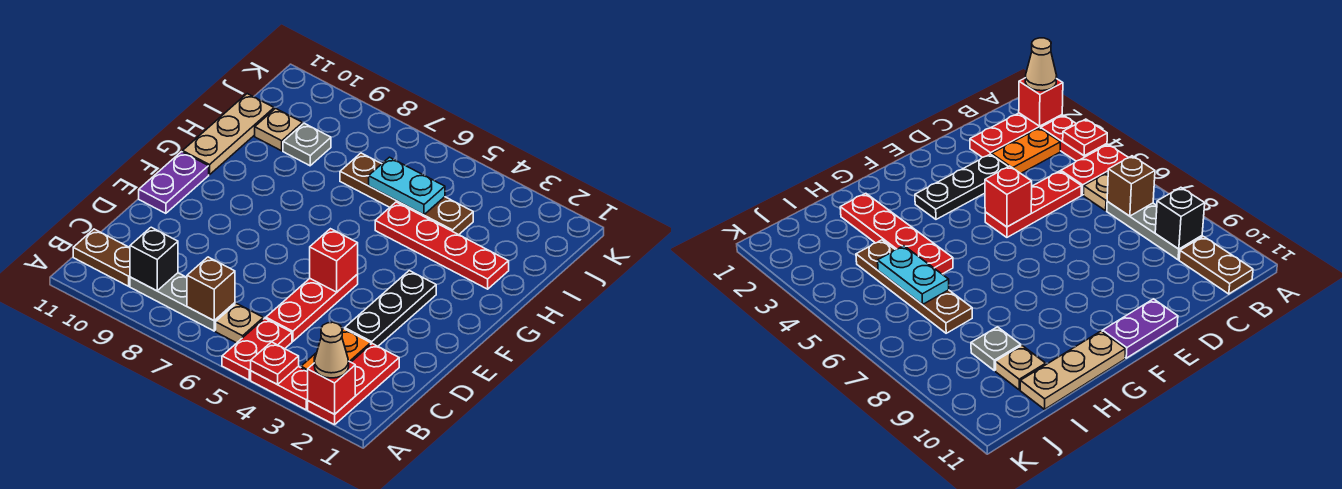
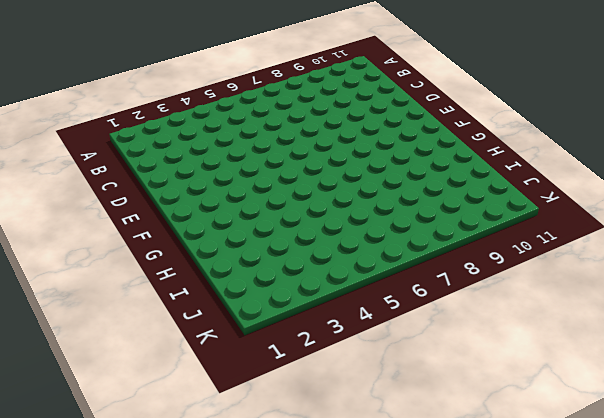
none -> red 1x3 plate [308,344,399,425]
none -> red 1x2 plate [251,366,308,410]
none -> red 1x2 plate [222,318,292,380]

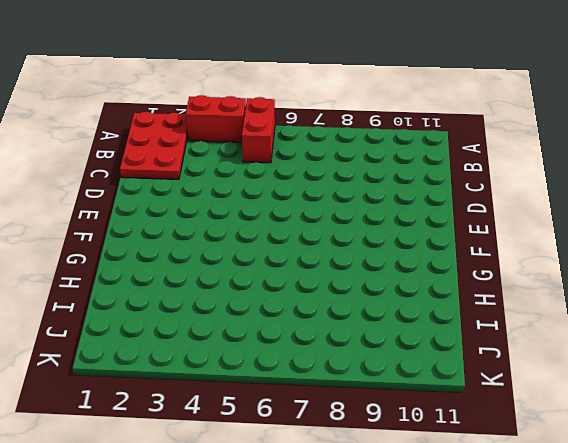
red 2x3 plate [120,112,188,179] -> red 1x3 plate [308,344,399,425]
red 1x2 brick [186,95,246,143] -> red 1x2 plate [251,366,308,410]
red 1x2 brick [242,97,275,163] -> red 1x2 plate [222,318,292,380]
none -> orange 1x2 plate [301,329,371,371]
none -> tan 1x1 plate [216,303,263,343]
none -> grey 1x3 plate [130,273,235,331]

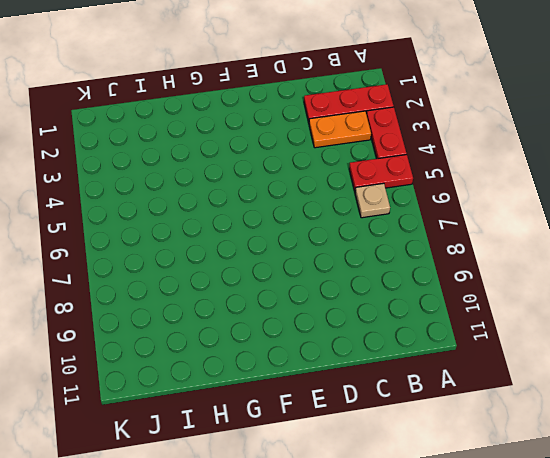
none -> grey 1x3 plate [130,273,235,331]
none -> brown 1x2 plate [73,229,130,286]
none -> red 1x3 plate [266,275,358,341]

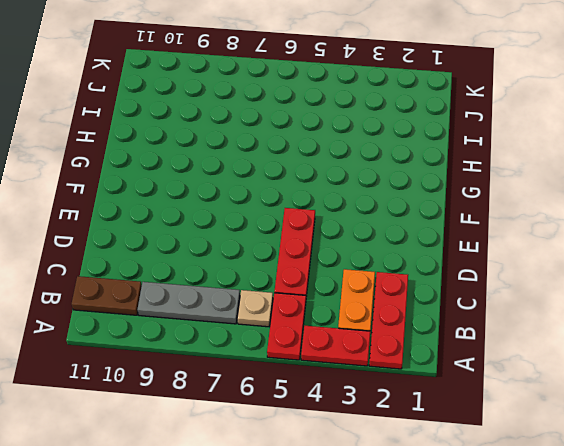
none -> black 1x3 plate [345,271,436,346]
none -> purple 1x2 plate [139,152,209,213]
none -> tan 1x3 plate [183,94,274,175]

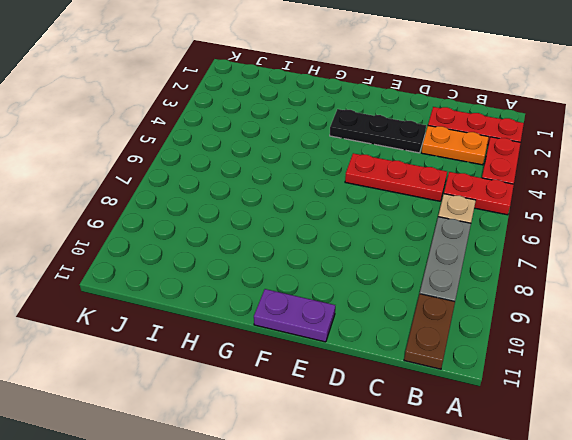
none -> tan 1x3 plate [183,94,274,175]
none -> red 1x4 plate [375,202,509,289]
none -> brown 1x4 plate [340,153,473,235]

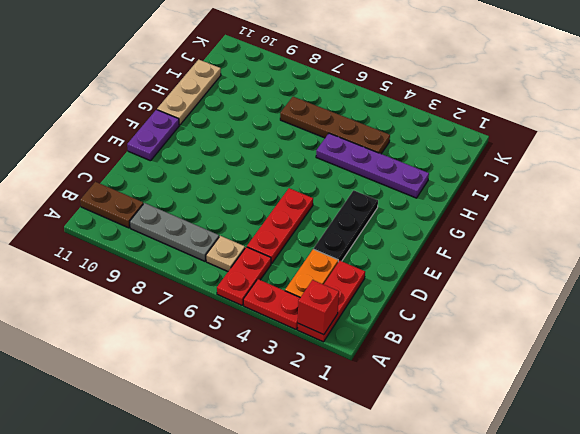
purple 1x4 plate [316,133,429,198] -> red 1x4 plate [375,202,509,289]
none -> grey 1x1 plate [283,123,331,166]
none -> tan 1x1 plate [255,108,303,151]
none -> red 1x1 plate [251,342,299,385]

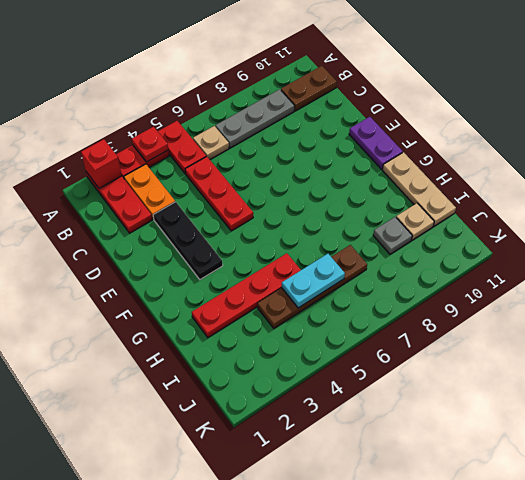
none -> brown 1x1 brick [187,257,235,320]
none -> black 1x1 brick [130,227,178,291]
none -> red 1x1 brick [310,229,358,292]

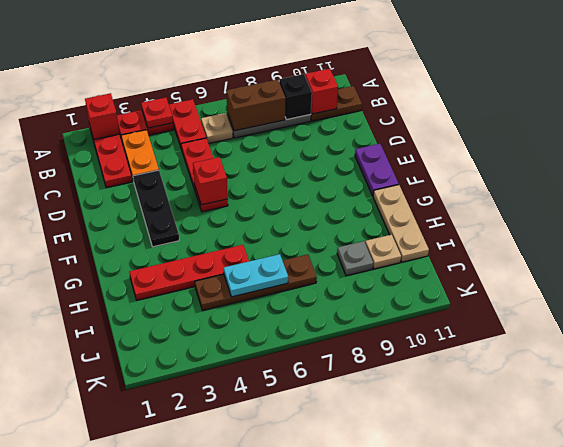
brown 1x2 brick [226,79,286,131] -> brown 1x1 brick [187,257,235,320]
red 1x1 brick [305,69,338,114] -> none
none -> tan 1x1 cone [314,322,349,378]

